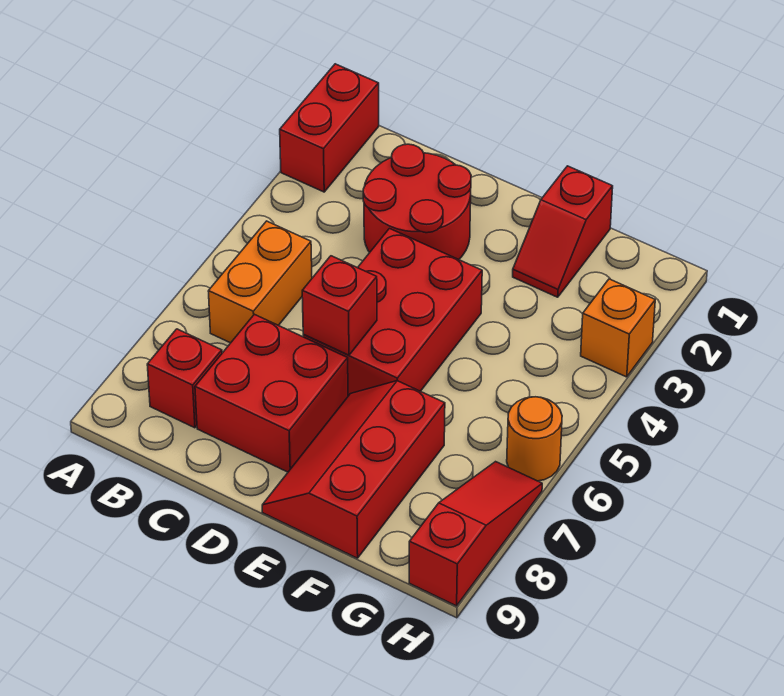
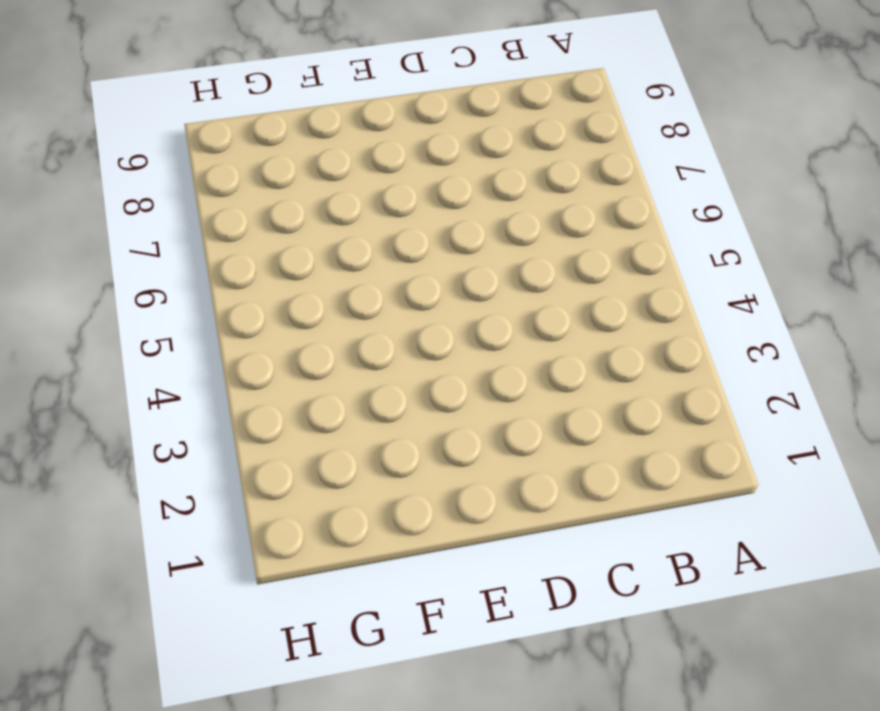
none -> red 1x2 brick [280,64,379,192]
none -> orange 1x2 brick [208,221,312,343]
none -> red 1x1 brick [147,329,222,428]

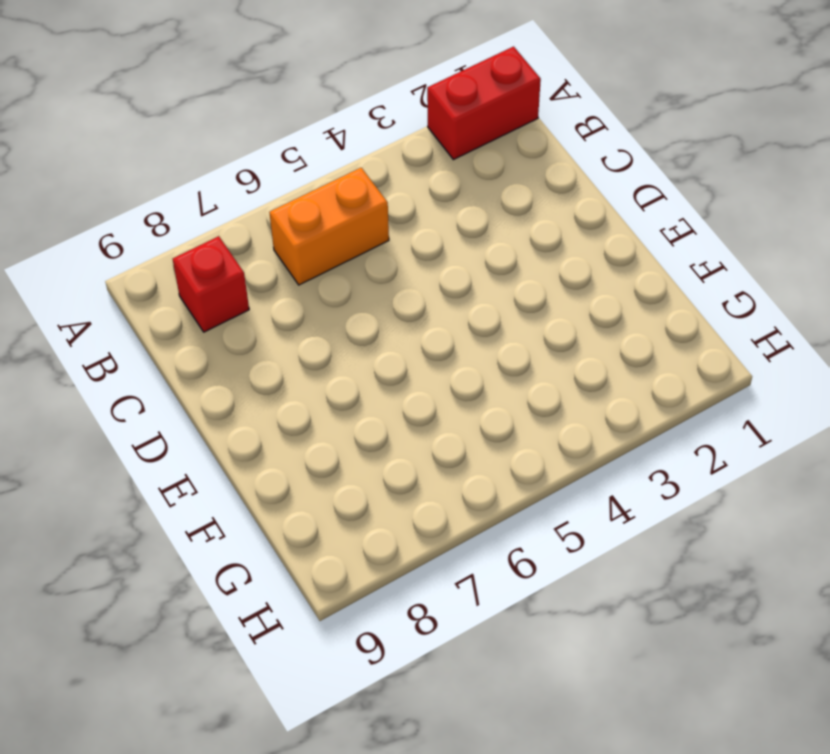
none -> red 2x2 round brick [363,144,471,260]
none -> red 2x2 brick [195,314,348,472]
none -> red 2x3 brick [303,229,482,396]

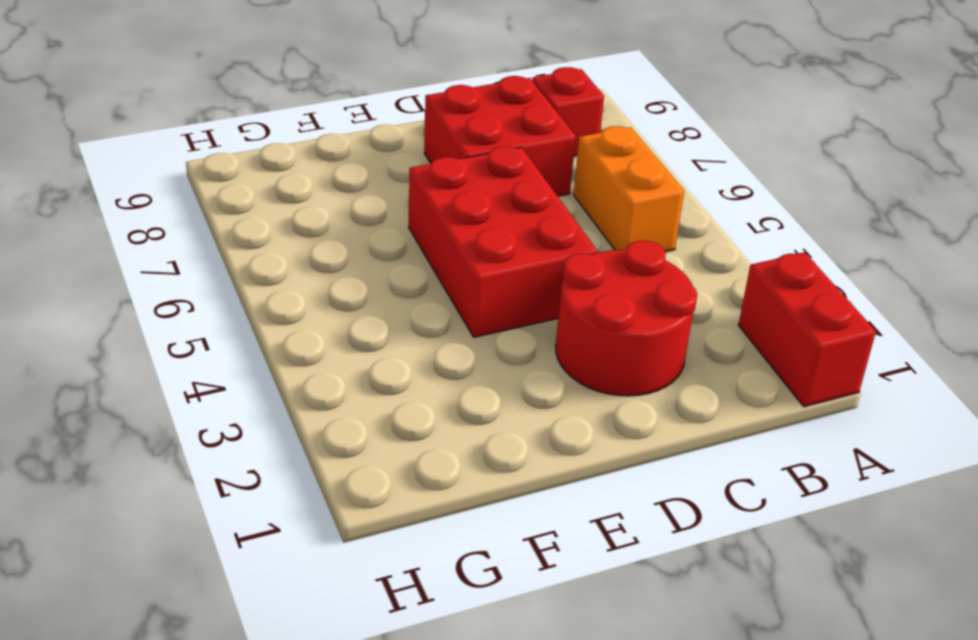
none -> red 2x3 slope [262,381,445,558]
none -> red 1x2 slope [513,166,613,297]
none -> orange 1x1 brick [581,279,655,377]

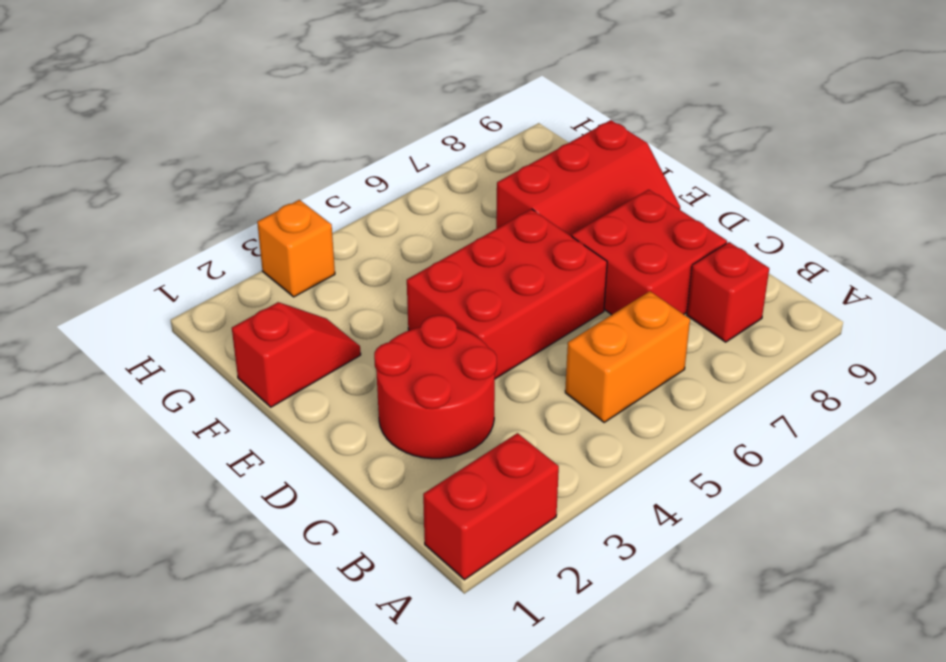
none -> orange 1x1 round brick [507,397,562,481]
none -> red 1x3 slope [409,462,542,606]
none -> red 1x1 brick [302,256,377,355]

